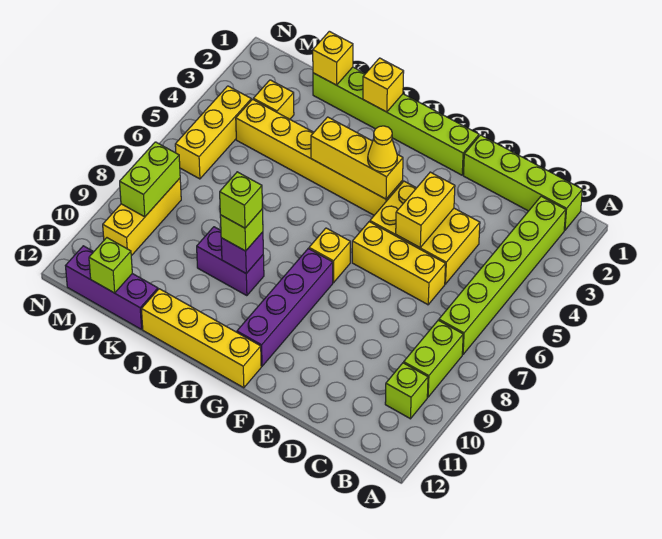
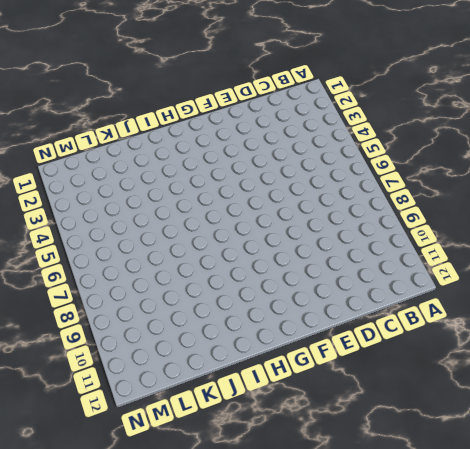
none -> lime 1x4 brick [463,135,582,230]
none -> lime 1x6 brick [439,196,566,354]
none -> lime 1x2 brick [404,320,463,397]

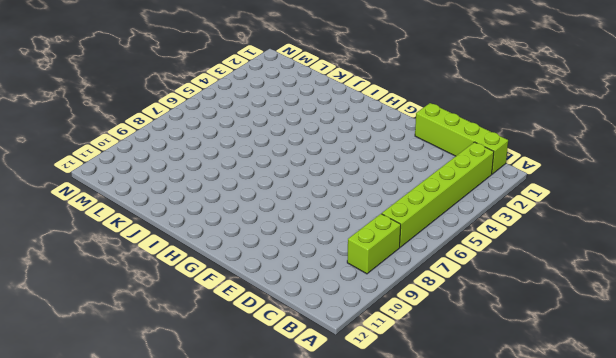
none -> lime 1x1 brick [385,363,428,419]
none -> yellow 2x3 brick [370,181,480,284]
none -> yellow 1x3 brick [352,222,445,305]

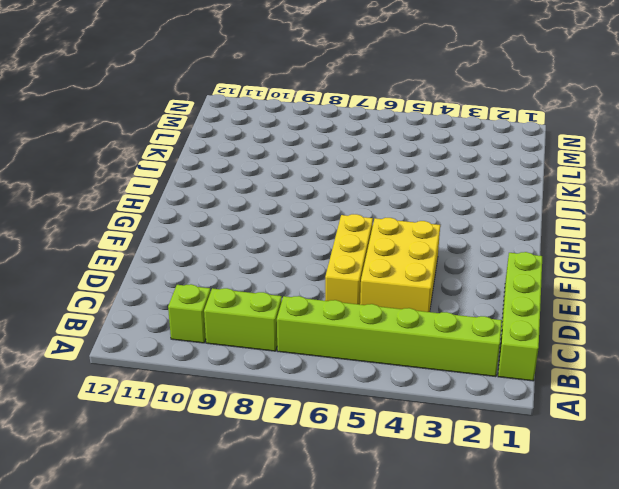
none -> lime 1x6 brick [313,67,479,175]
none -> yellow 1x6 brick [236,99,403,215]
none -> yellow 1x1 brick [309,228,350,283]

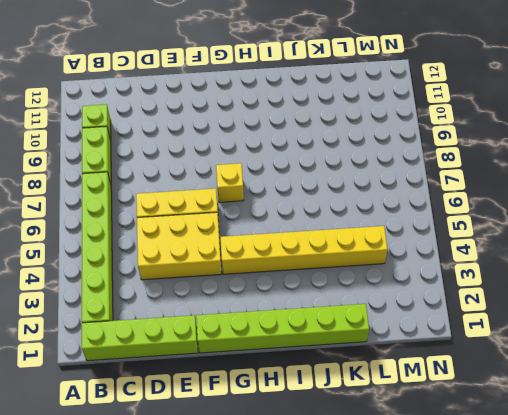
none -> purple 1x4 brick [237,249,333,366]
none -> yellow 1x4 brick [141,289,261,388]
none -> purple 1x2 brick [197,227,264,296]

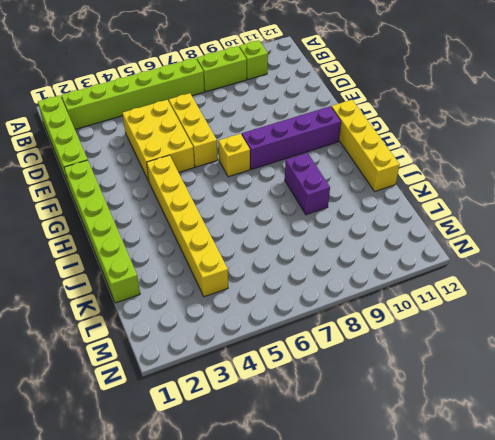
none -> purple 1x3 brick [66,246,158,329]
none -> yellow 1x1 brick [253,80,294,119]
none -> yellow 1x3 brick [175,86,251,179]

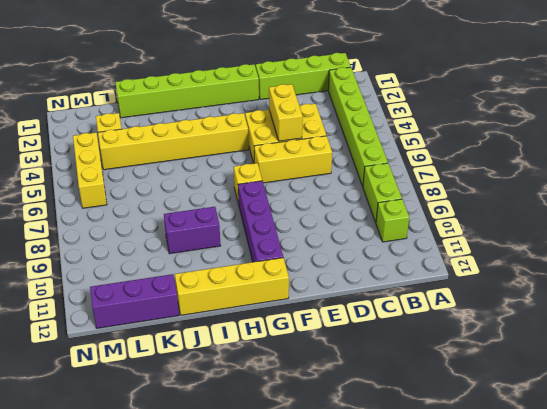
none -> yellow 1x3 brick [103,178,181,256]
none -> yellow 1x3 brick [311,117,403,199]
none -> yellow 1x1 brick [363,58,404,112]

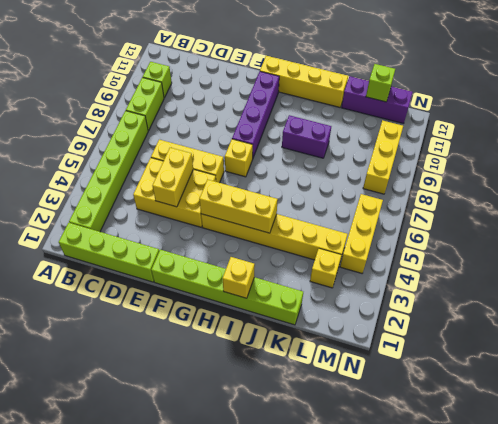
none -> purple 1x1 brick [221,232,263,273]
none -> yellow 1x1 brick [313,31,353,85]
none -> lime 1x2 brick [120,142,180,217]

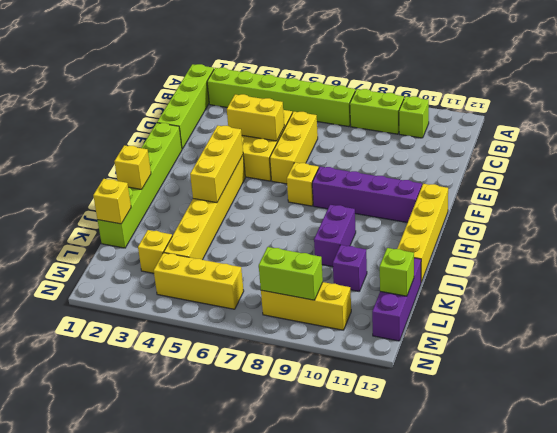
purple 1x1 brick [333,245,367,291] -> purple 1x1 brick moved to [221,232,263,273]
none -> yellow 1x1 cone [368,126,397,172]
none -> lime 1x1 brick [220,209,263,251]
none -> lime 1x1 brick [220,172,262,228]

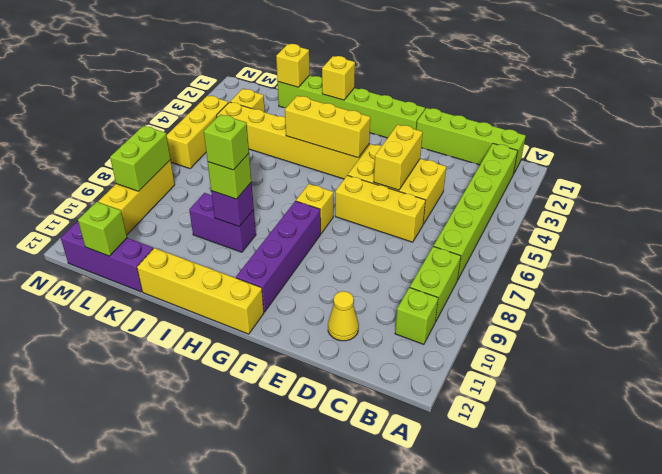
yellow 1x1 cone [328,291,359,341] -> yellow 1x1 cone moved to [368,126,397,172]

